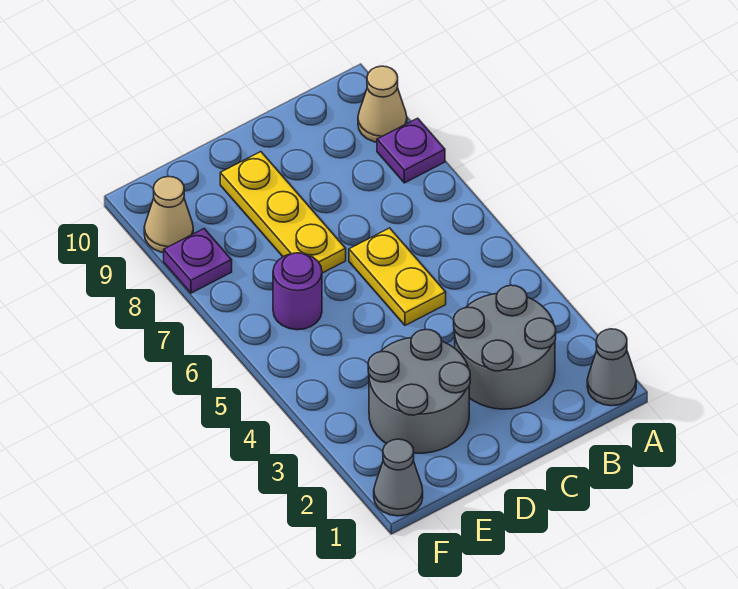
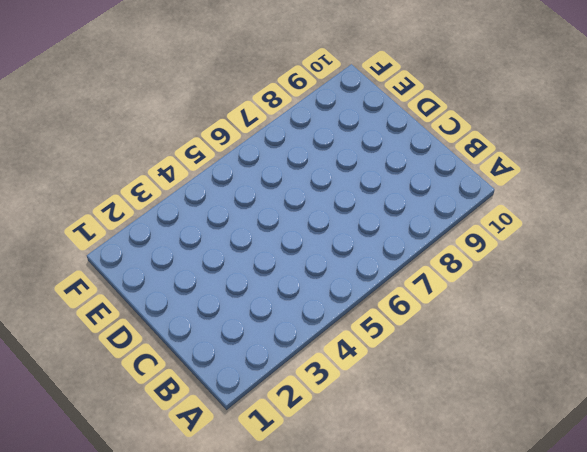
none -> grey 1x1 cone [587,329,636,406]
none -> purple 1x1 plate [377,118,445,183]

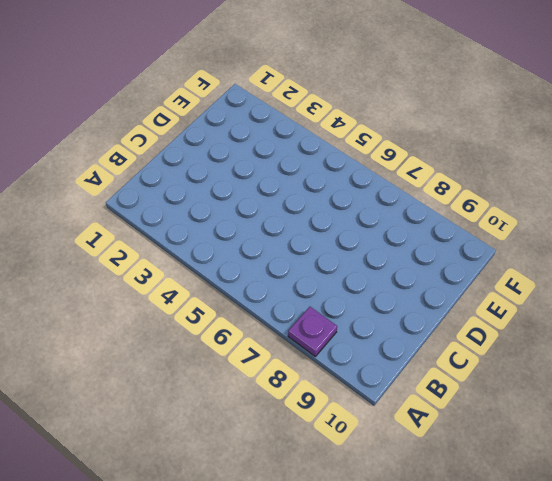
none -> grey 1x1 cone [587,329,636,406]
none -> tan 1x1 cone [358,66,407,142]

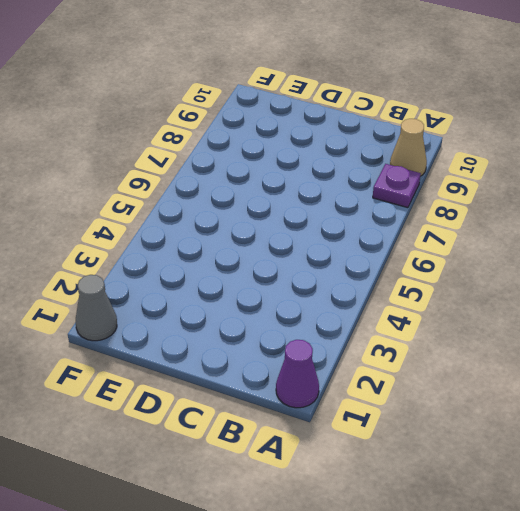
purple 1x1 cone [276,340,319,408] -> grey 1x1 cone [587,329,636,406]
none -> grey 2x2 round brick [454,285,556,409]
none -> yellow 1x2 plate [349,228,446,325]

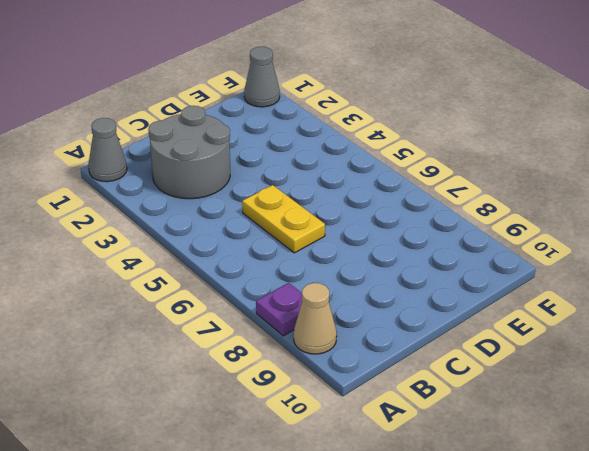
none -> grey 2x2 round brick [368,329,470,453]
none -> yellow 1x3 plate [220,152,346,273]

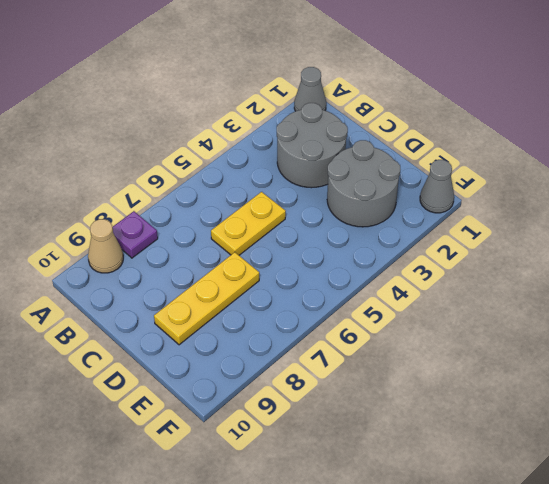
none -> purple 1x1 round brick [273,253,322,330]
none -> purple 1x1 plate [164,229,232,293]

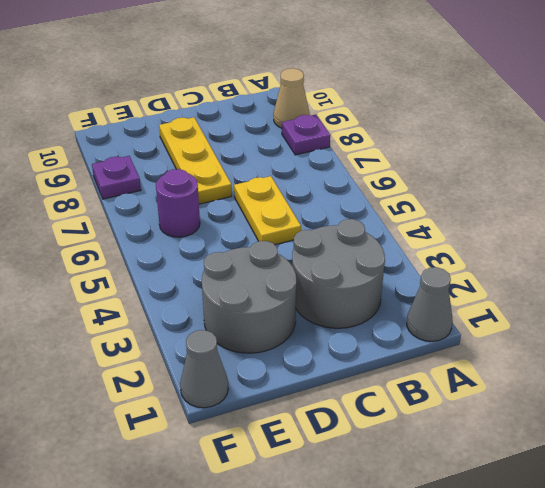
none -> tan 1x1 cone [144,177,193,253]

